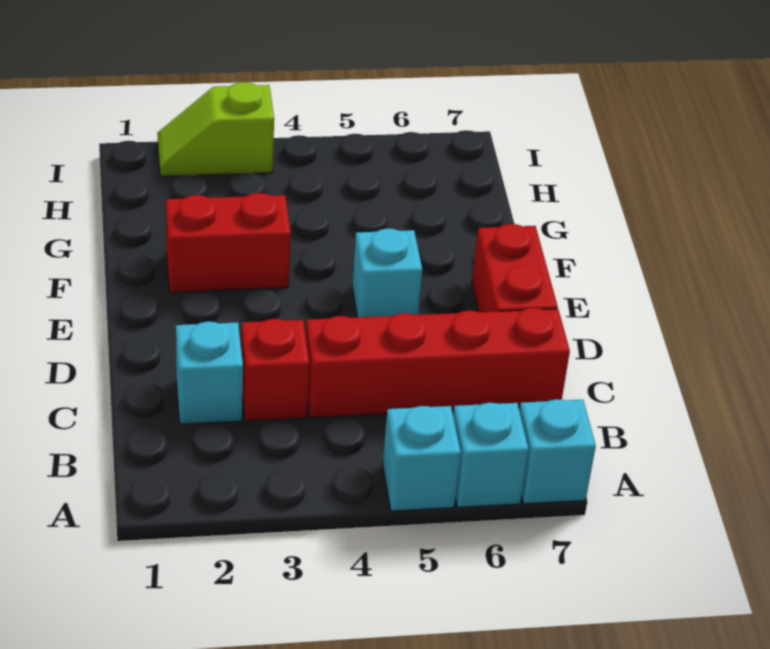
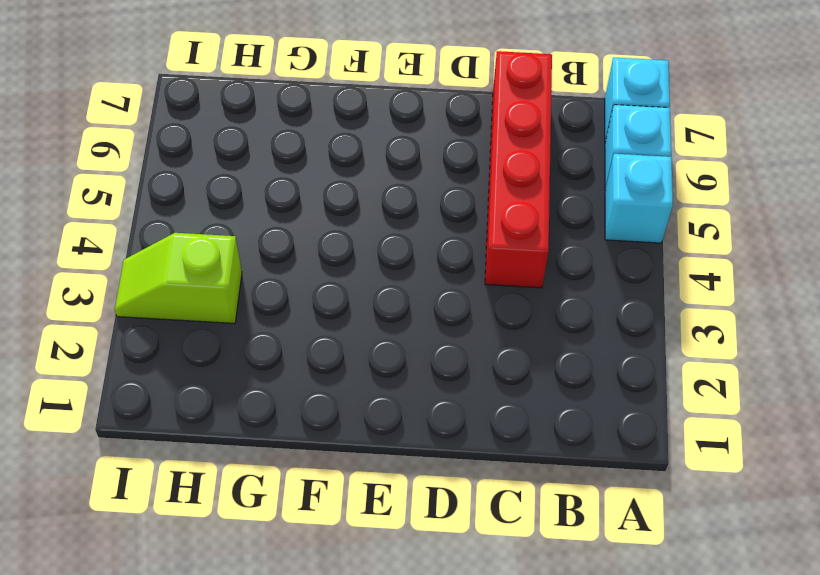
lime 1x2 slope [115,233,242,323] -> lime 1x2 slope turned to [157,82,274,176]
none -> cyan 1x1 brick [176,322,243,424]
none -> red 1x1 brick [241,319,309,421]

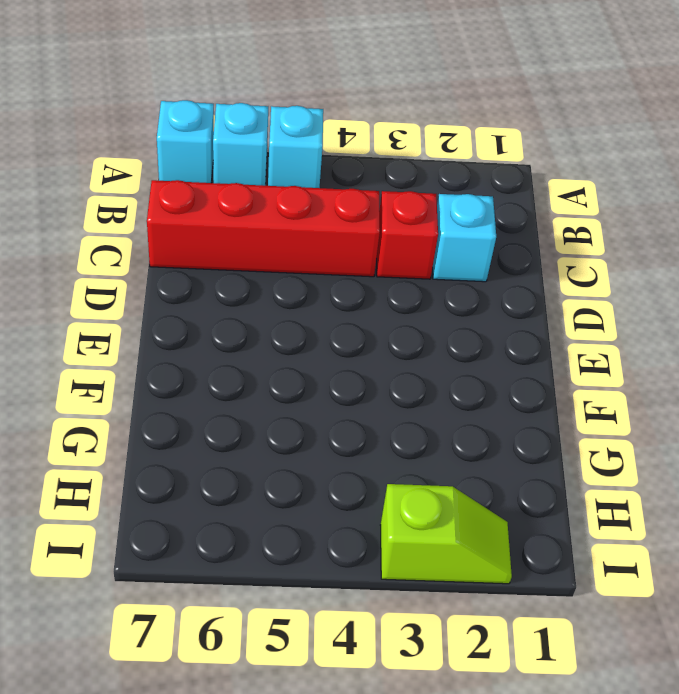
none -> red 1x2 brick [472,224,558,312]
none -> cyan 1x1 brick [352,228,422,317]

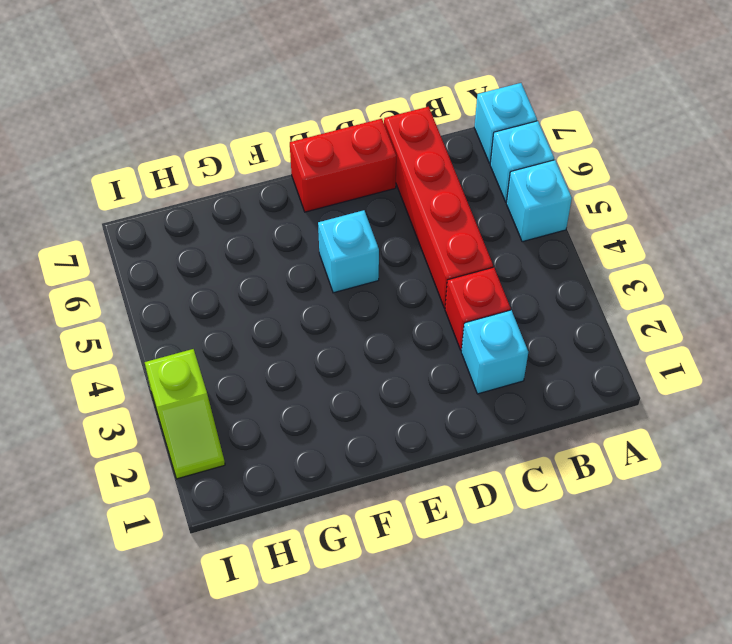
none -> red 1x2 brick [166,193,291,293]

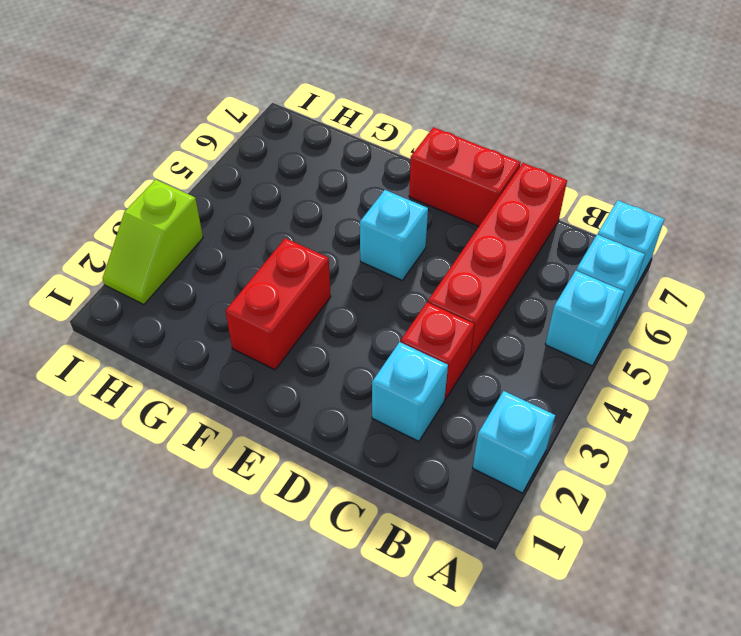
cyan 1x1 brick [473,391,555,493] -> none

